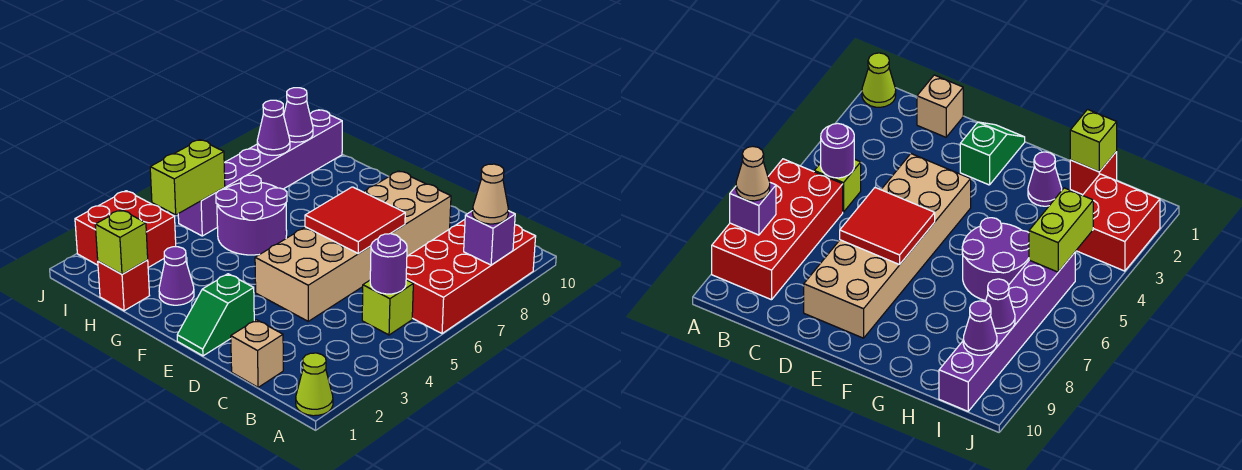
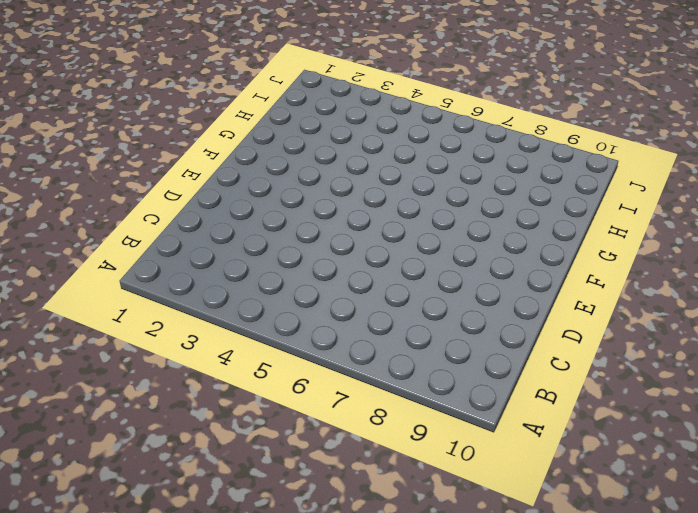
none -> lime 1x1 cone [296,353,333,416]
none -> red 2x4 brick [406,220,536,334]
none -> lime 1x1 brick [362,280,413,335]

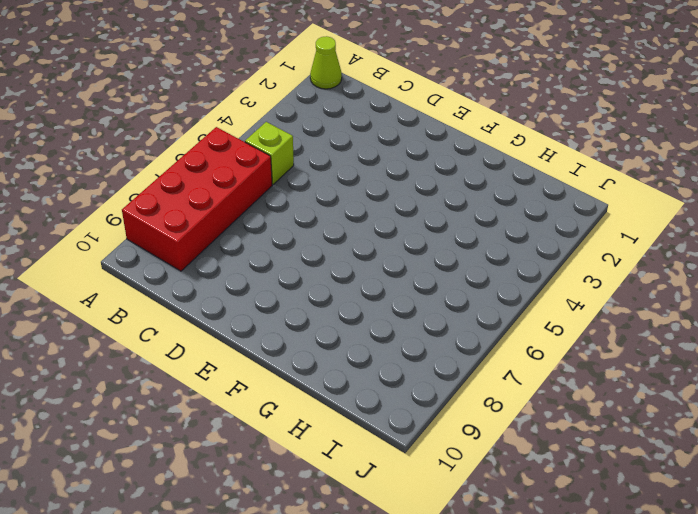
none -> tan 1x1 brick [231,320,283,387]
none -> tan 2x6 brick [255,171,451,321]
none -> green 1x2 slope [177,274,254,356]

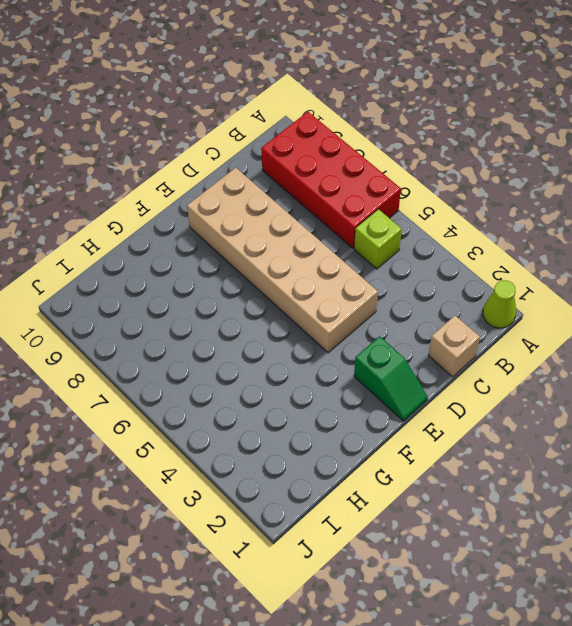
none -> purple 1x1 cone [159,247,194,305]
none -> purple 2x2 round brick [216,175,287,255]
none -> red 1x1 brick [98,260,150,311]

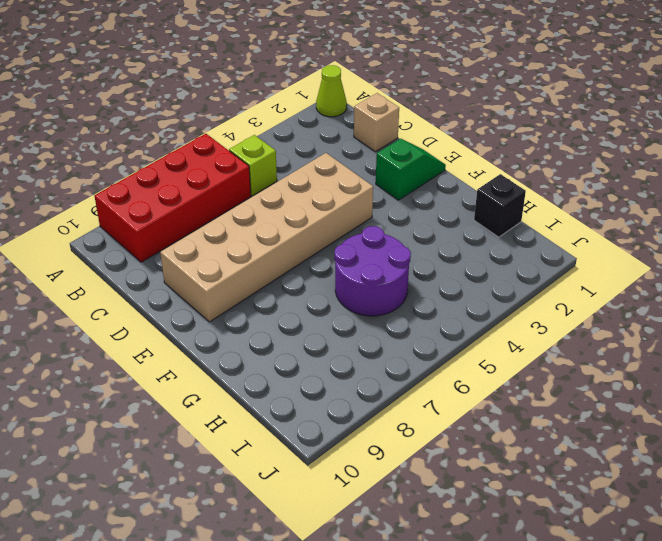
black 1x1 brick [474,174,526,237] -> red 1x1 brick [98,260,150,311]
none -> purple 1x1 cone [159,247,194,305]
none -> red 2x2 brick [75,191,176,268]
none -> purple 1x6 brick [178,110,342,236]

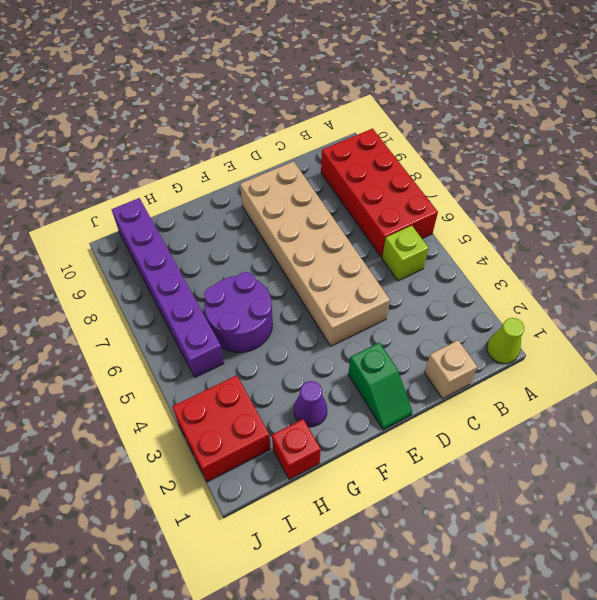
none -> purple 1x1 brick [464,211,515,265]
none -> purple 1x1 round brick [370,234,407,294]
none -> red 2x2 tile [305,187,405,254]

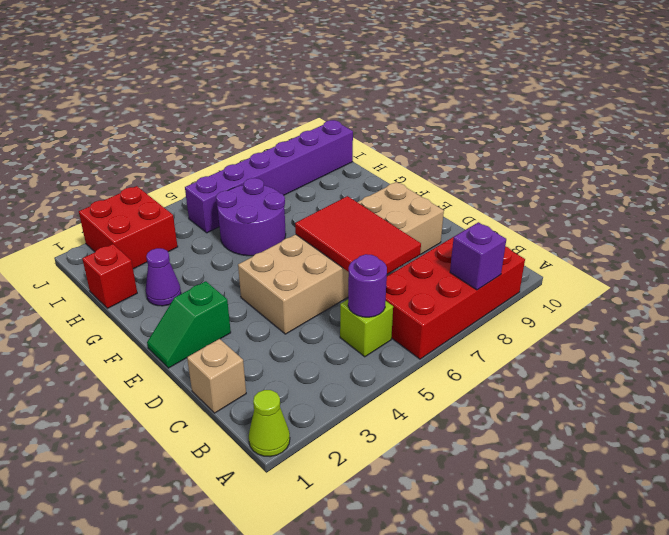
red 2x3 tile [295,196,421,274] -> red 2x2 tile [305,187,405,254]
none -> lime 1x1 brick [95,210,148,274]
none -> lime 1x2 brick [150,140,225,215]
none -> purple 1x1 cone [257,100,290,155]

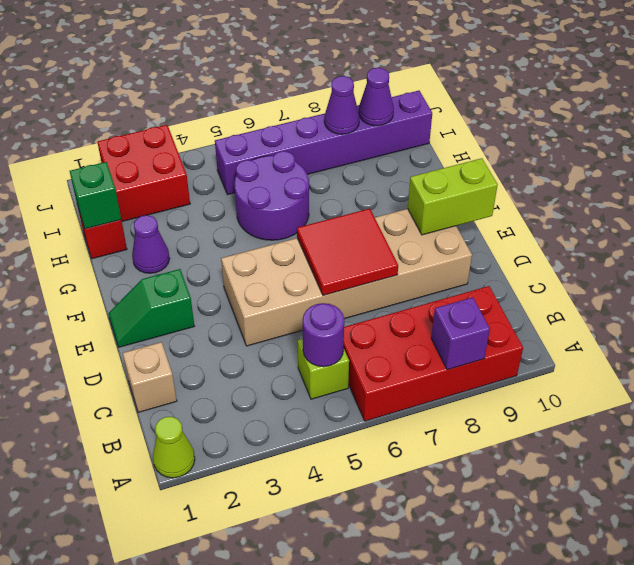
lime 1x2 brick [408,158,498,235] -> lime 1x2 brick moved to [150,140,225,215]
green 1x1 brick [70,162,121,229] -> lime 1x1 brick [95,210,148,274]
none -> tan 1x1 cone [473,164,508,224]

